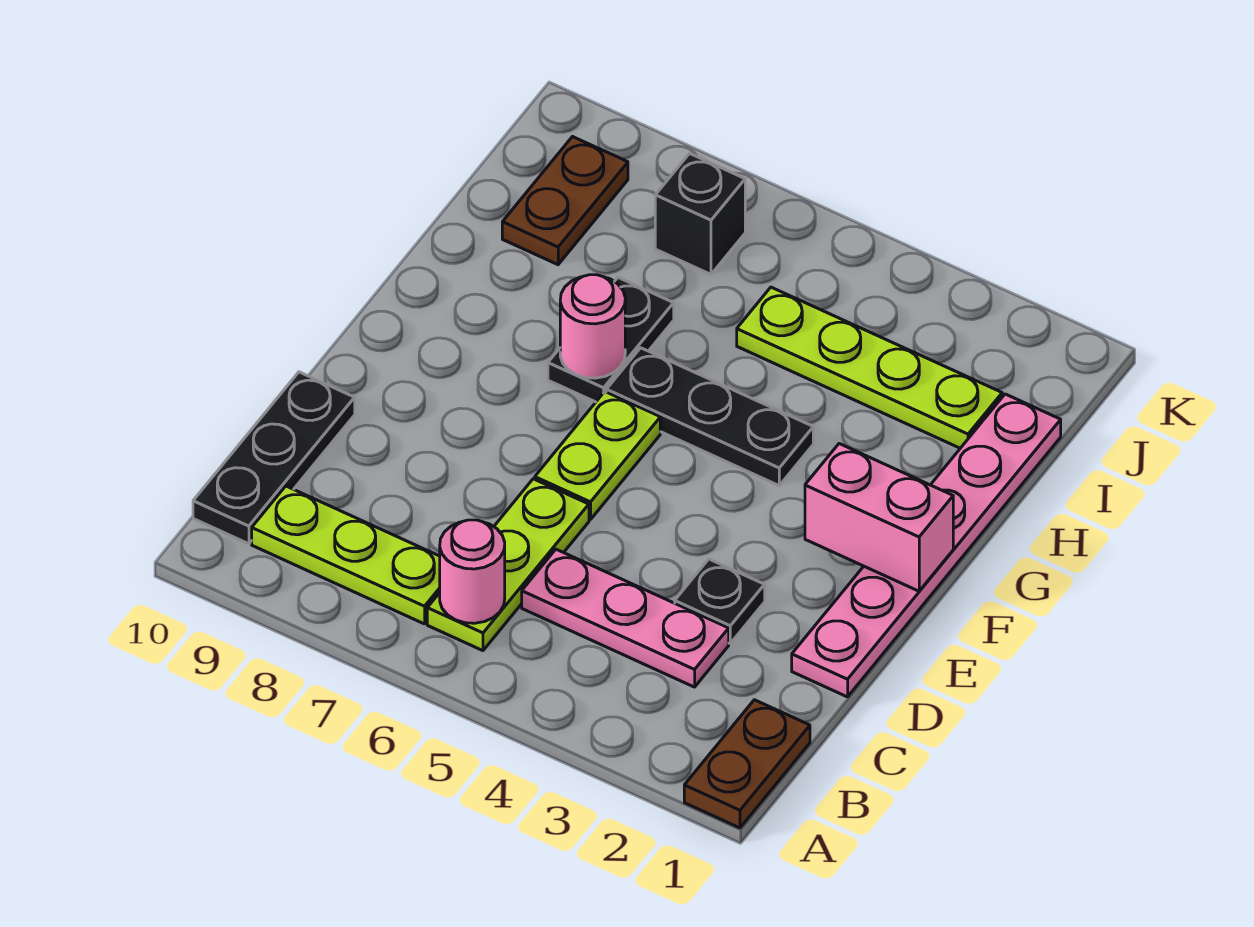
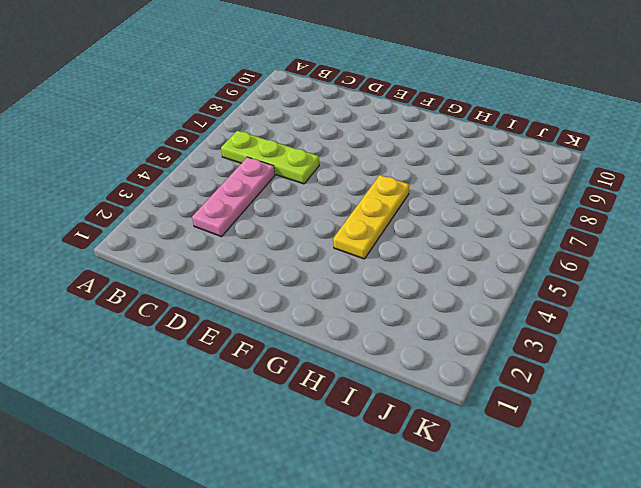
yellow 1x3 plate [333,175,409,259] -> black 1x3 plate [606,348,813,485]
none -> brown 1x2 plate [684,700,810,828]
none -> lime 1x3 plate [252,486,440,624]
none -> black 1x3 plate [193,372,355,544]

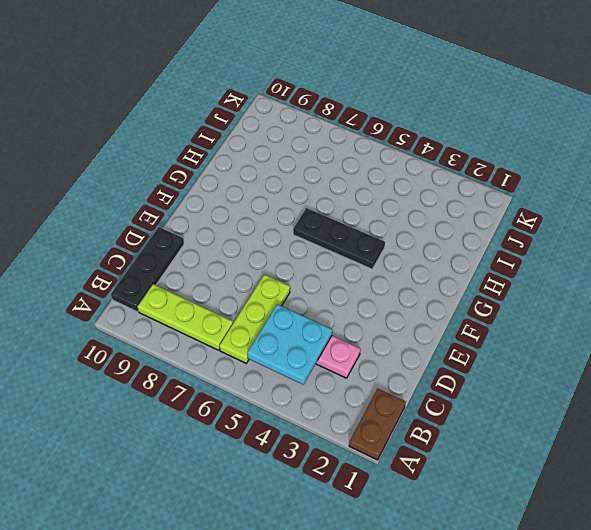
cyan 2x2 plate [247,304,332,385] -> none
none -> pink 1x6 plate [792,394,1061,697]
none -> black 1x1 plate [675,559,765,643]
none -> lime 1x2 plate [535,392,660,520]

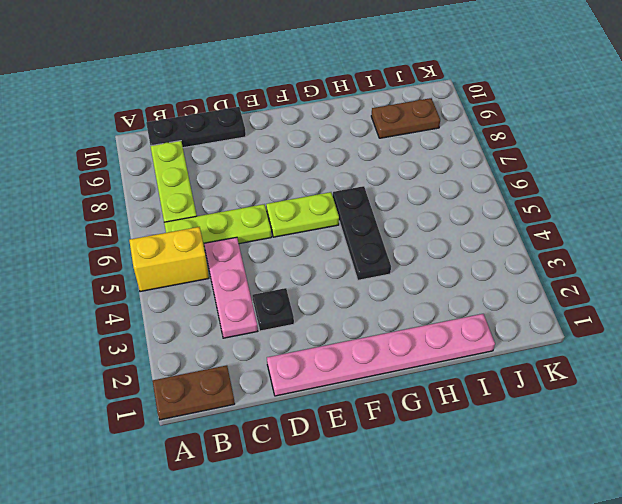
yellow 1x2 brick [129,227,209,292] -> none
none -> black 1x2 plate [548,278,674,402]
none -> lime 1x4 plate [737,287,1002,448]
none -> black 1x1 brick [655,153,745,274]

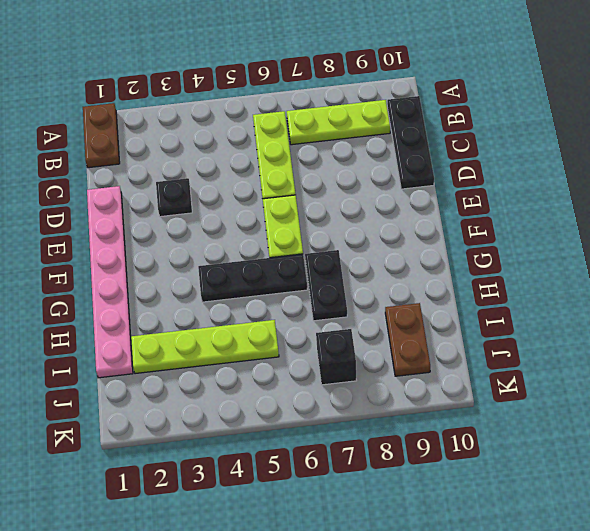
none -> pink 1x3 plate [522,549,729,687]
none -> pink 1x1 round brick [440,520,505,623]
none -> pink 1x2 brick [805,444,953,591]

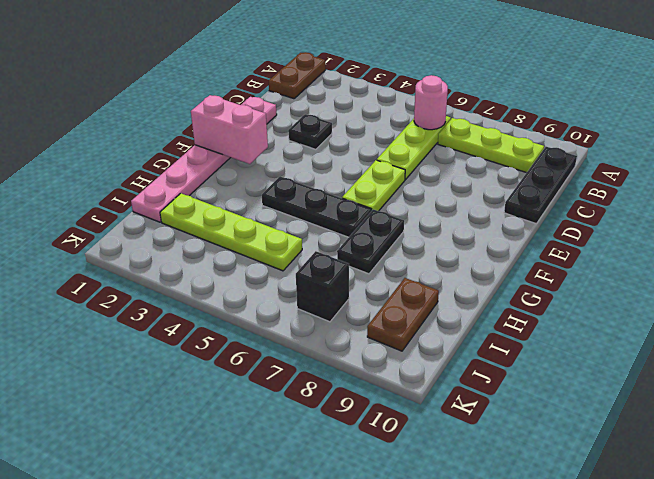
none -> pink 1x3 plate [522,549,729,687]
none -> pink 1x1 round brick [560,275,625,378]

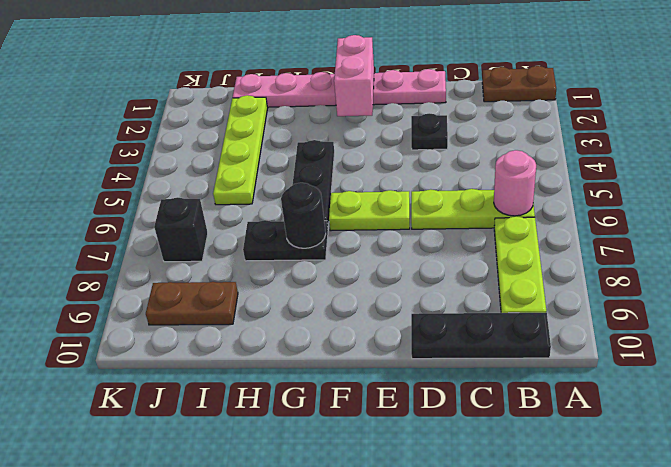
black 1x1 round brick [281,183,326,248] -> pink 1x1 round brick [560,275,625,378]
none -> pink 1x3 plate [522,549,729,687]

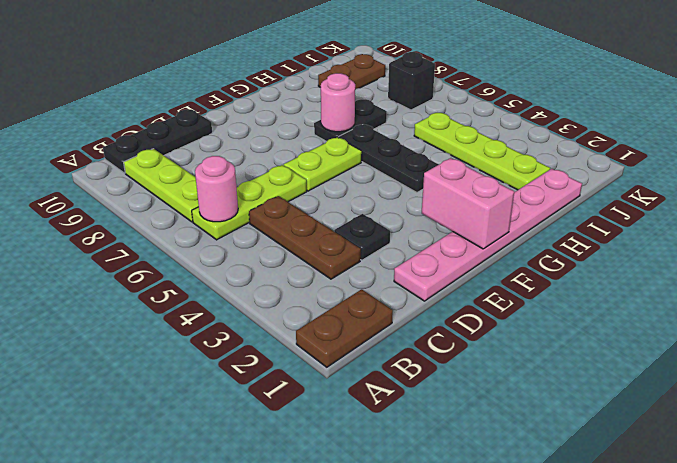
brown 1x3 plate [249,196,361,279] -> pink 1x3 plate [522,549,729,687]

